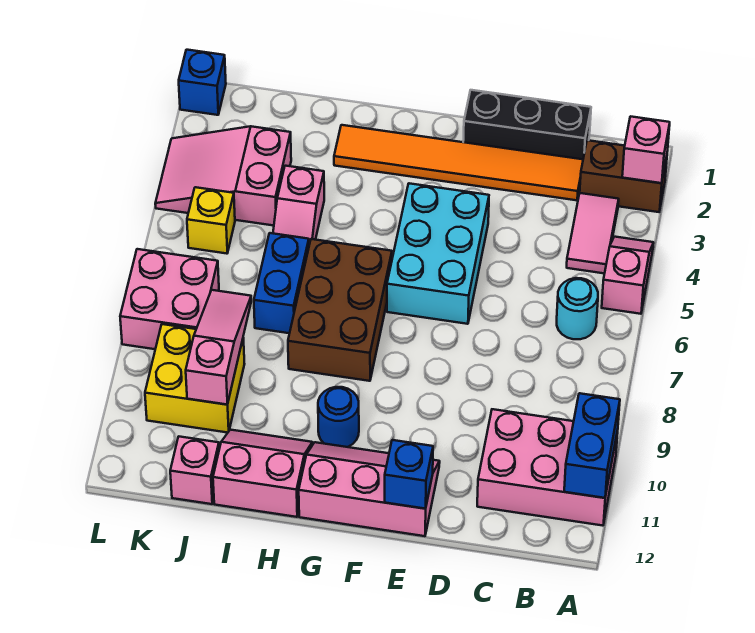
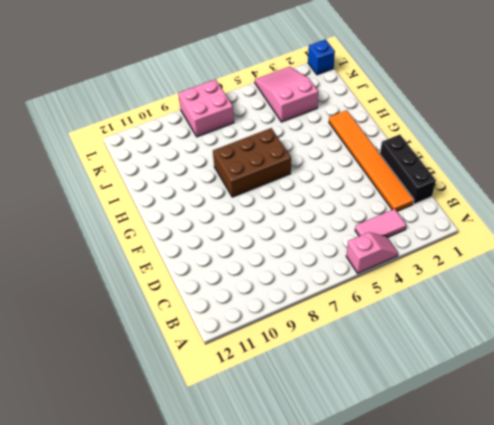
none -> brown 1x2 brick [580,140,667,212]
none -> pink 2x3 brick [477,409,618,526]
none -> cyan 1x1 round brick [557,278,598,339]

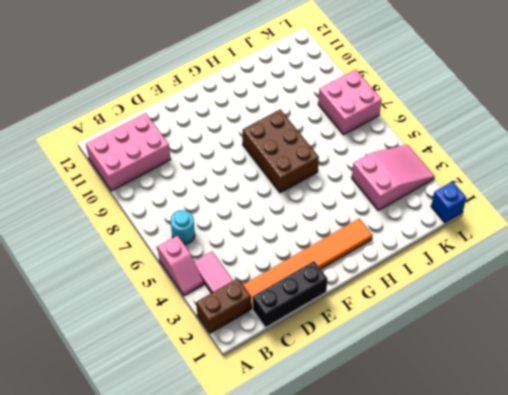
none -> cyan 2x3 brick [387,183,489,324]
none -> pink 2x3 slope [299,442,440,536]
none -> blue 1x1 round brick [318,387,359,447]

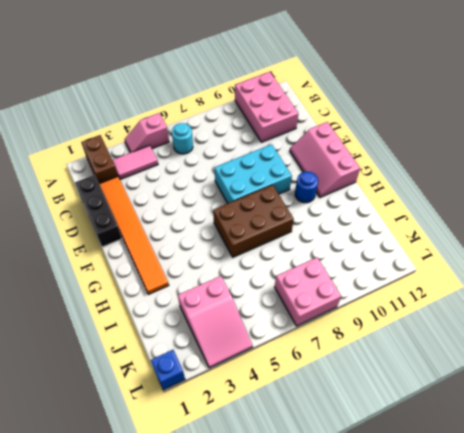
cyan 2x3 brick [215,144,292,203] -> cyan 2x3 brick moved to [387,183,489,324]
none -> pink 2x2 slope [213,430,313,517]
none -> pink 1x2 slope [273,166,324,245]
none -> blue 1x2 brick [254,233,309,333]

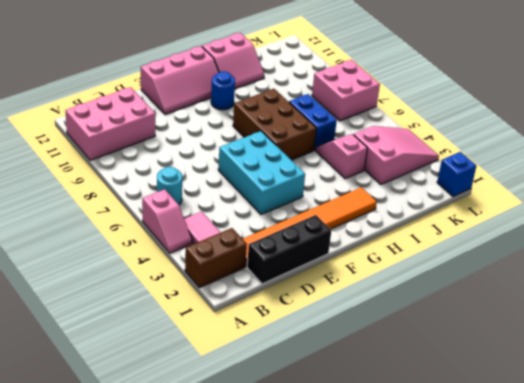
none -> yellow 2x2 brick [145,324,244,433]
none -> pink 1x1 brick [170,437,219,504]
none -> yellow 1x1 brick [187,187,235,254]

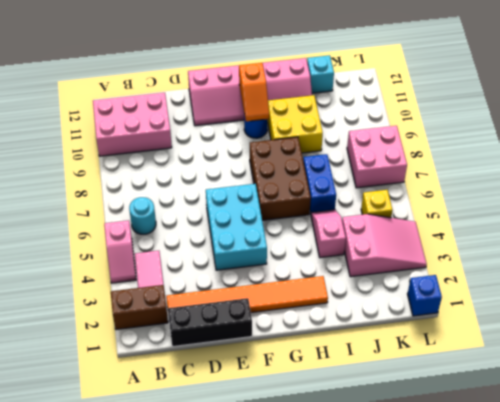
orange 1x2 slope [239,63,269,121] -> none
yellow 2x2 brick [267,95,323,153] -> yellow 2x2 brick moved to [145,324,244,433]
cyan 1x1 brick [307,55,334,93] -> pink 1x1 brick [170,437,219,504]
none -> pink 1x1 brick [622,116,670,183]
none -> blue 1x2 brick [564,393,620,498]
none -> blue 1x1 brick [385,440,433,509]

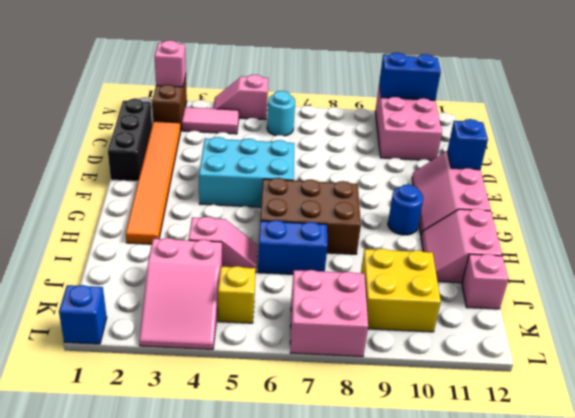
none -> pink 1x3 slope [186,290,251,405]

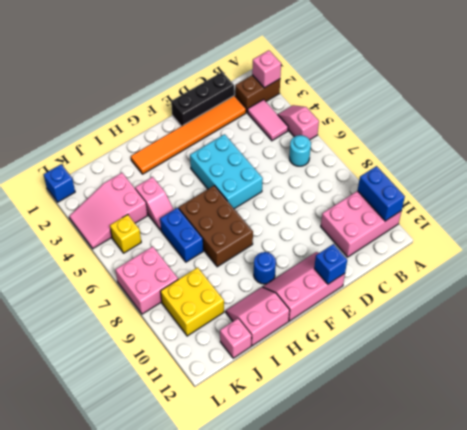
none -> pink 1x3 slope [186,290,251,405]

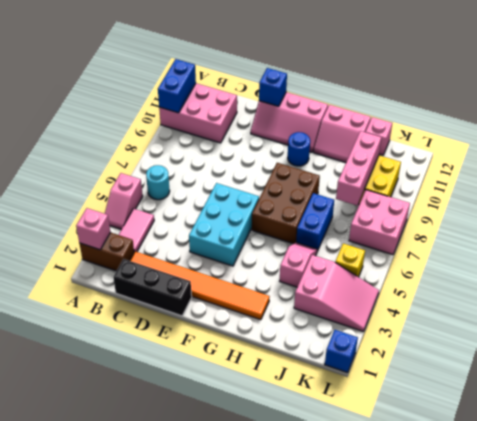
pink 1x3 brick [336,131,381,205] -> pink 1x3 slope [186,290,251,405]

